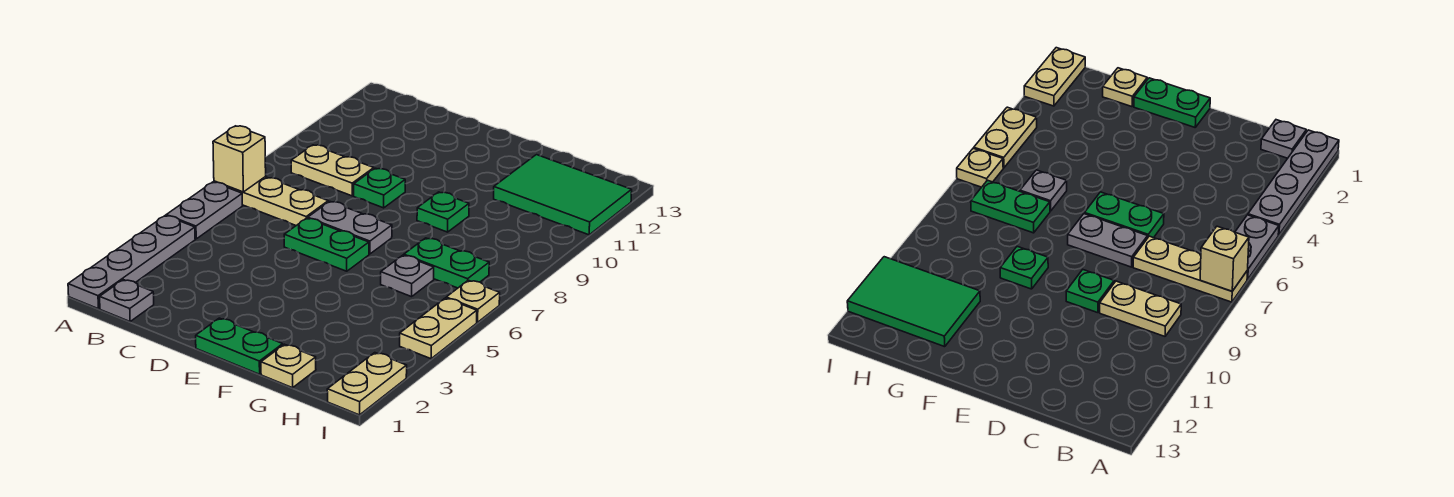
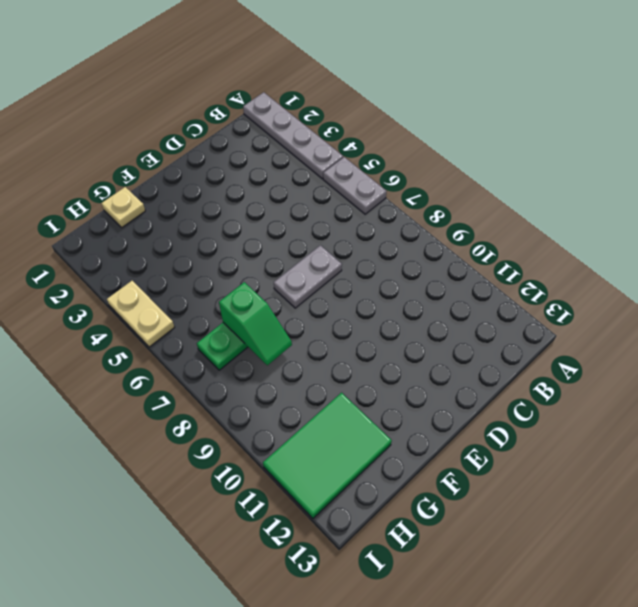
green 1x2 slope [219,282,292,365] -> none
none -> tan 1x3 plate [214,177,328,225]
none -> grey 1x1 plate [100,280,154,321]
none -> tan 1x2 plate [291,145,374,196]

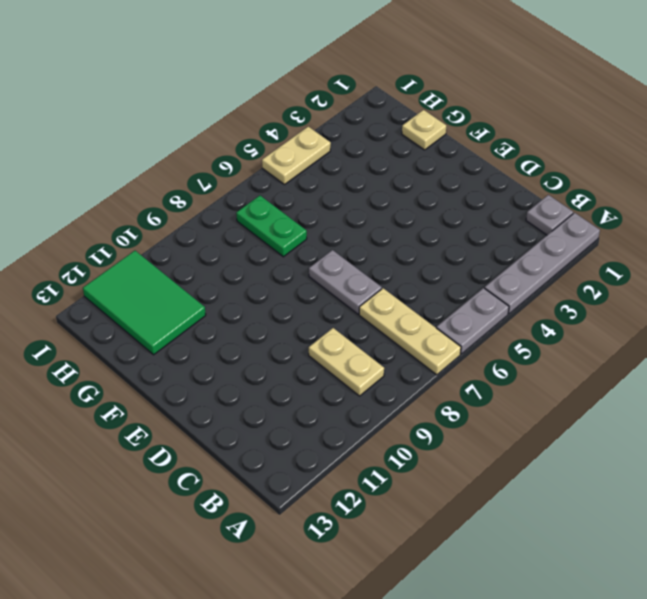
none -> green 1x2 plate [284,218,369,271]
none -> green 1x1 plate [354,168,405,208]
none -> green 1x2 plate [196,318,283,374]

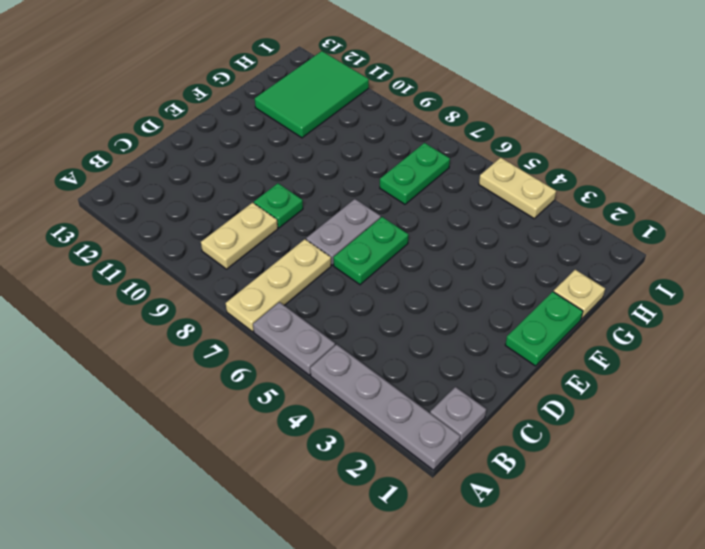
none -> green 1x1 plate [417,192,469,232]
none -> grey 1x1 plate [381,255,434,297]
none -> tan 1x2 plate [327,353,407,415]

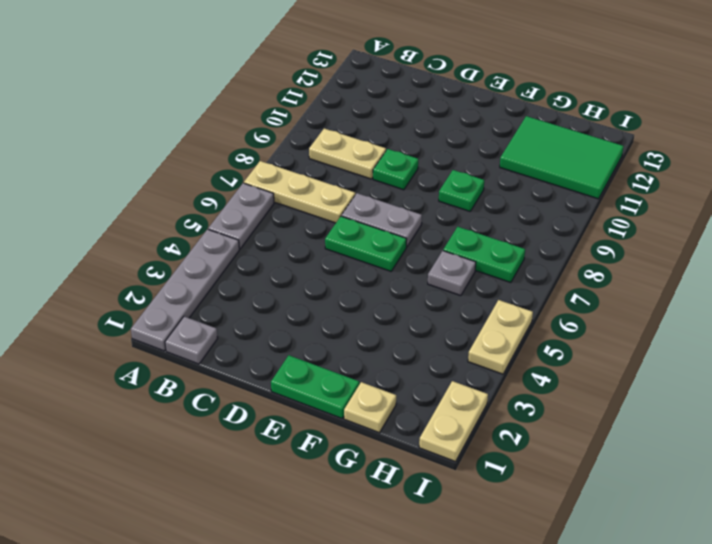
none -> tan 1x1 plate [446,280,500,322]
none -> tan 1x1 brick [213,126,266,192]

